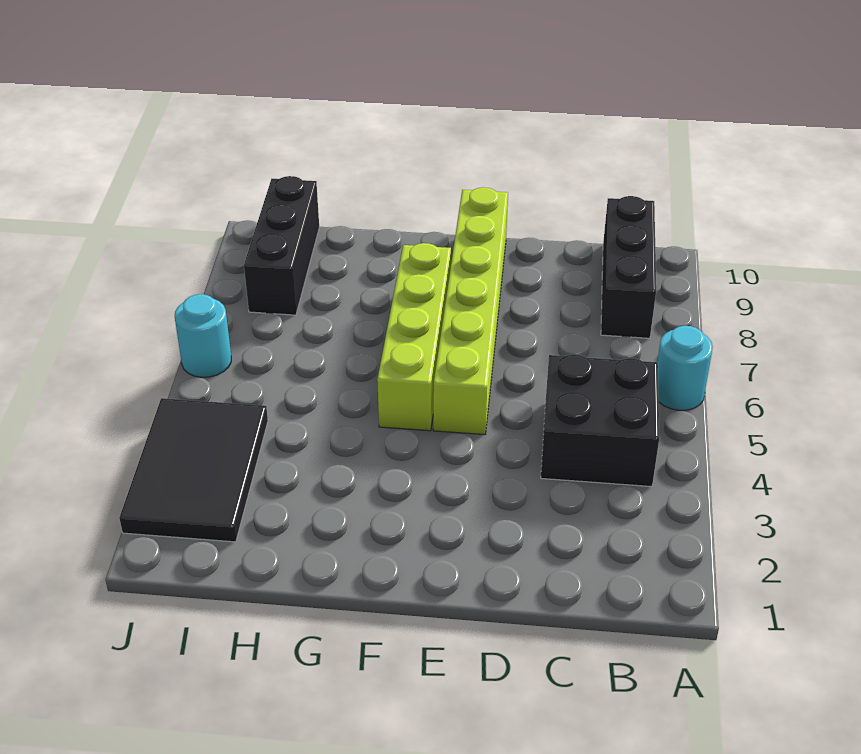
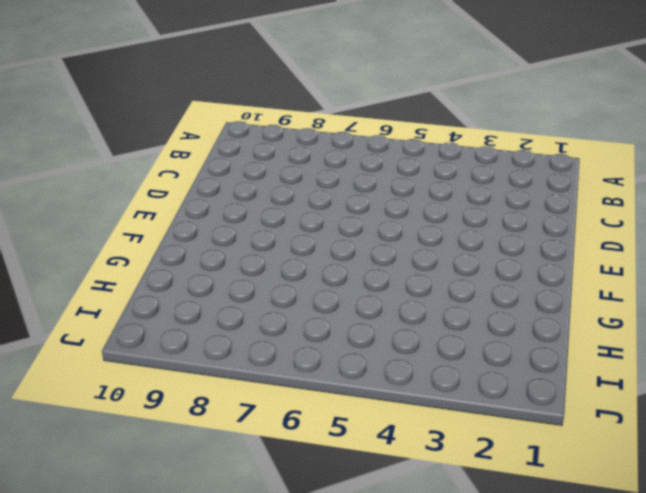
none -> cyan 1x1 round brick [657,326,713,410]
none -> black 2x2 brick [541,354,659,487]

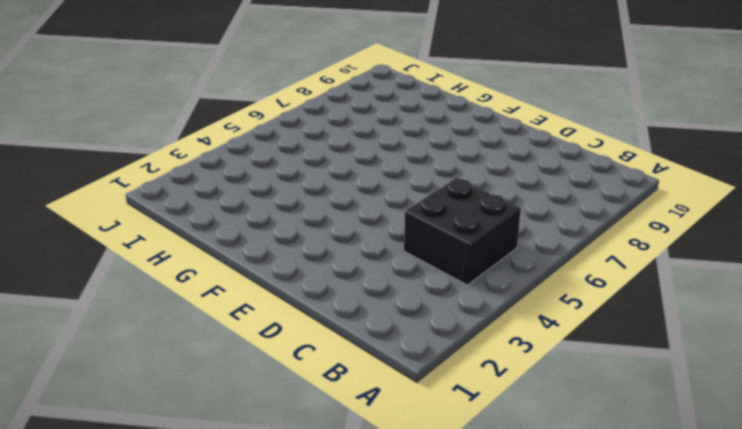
none -> cyan 1x1 round brick [657,326,713,410]
none -> black 1x3 brick [601,196,656,338]

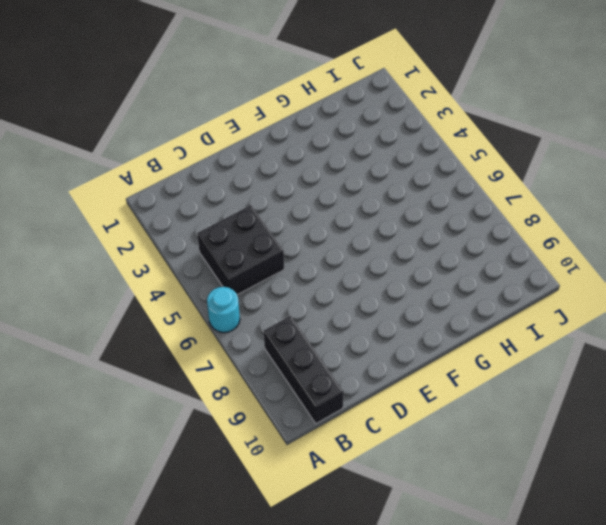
none -> lime 1x6 brick [433,187,508,435]
none -> lime 1x4 brick [377,243,451,431]

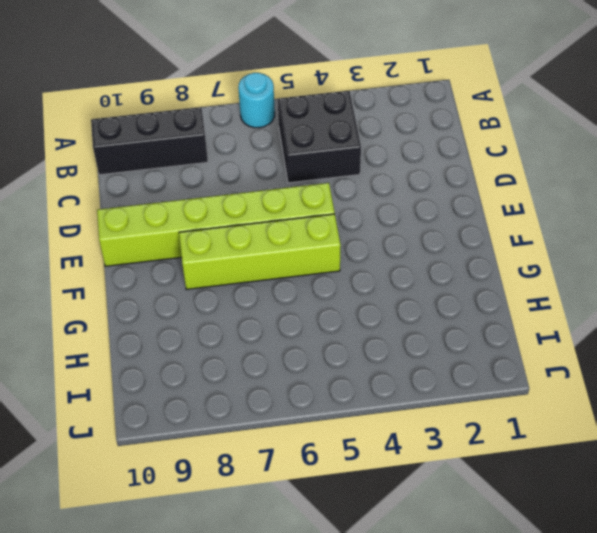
none -> black 2x3 tile [119,398,268,542]
none -> black 1x3 brick [244,176,319,315]

